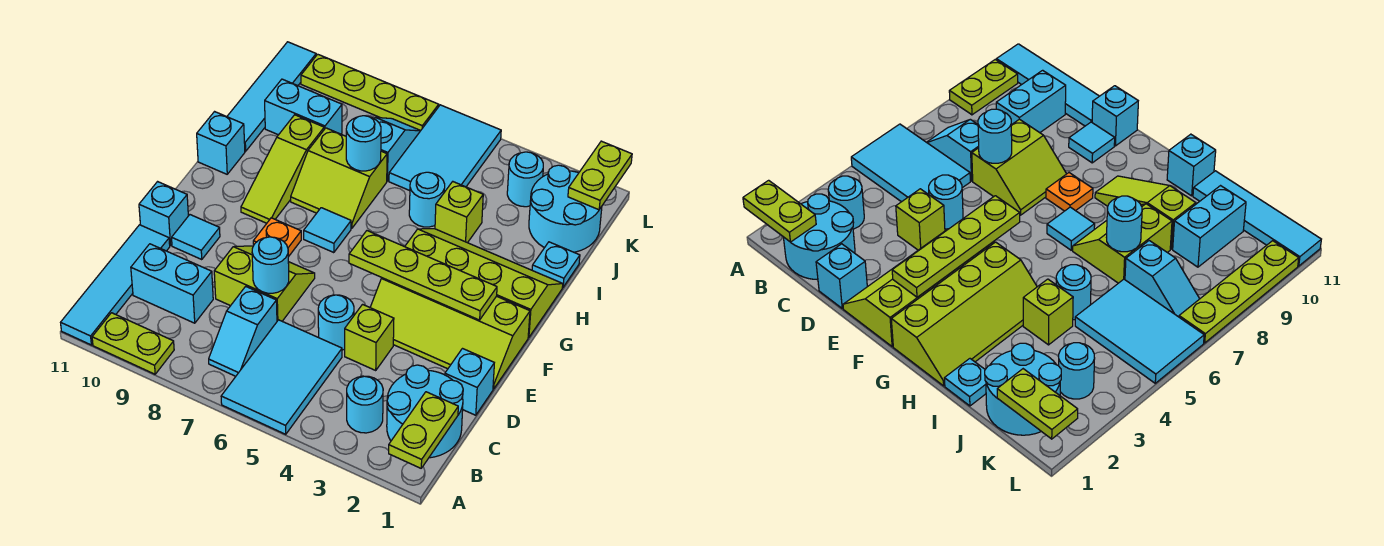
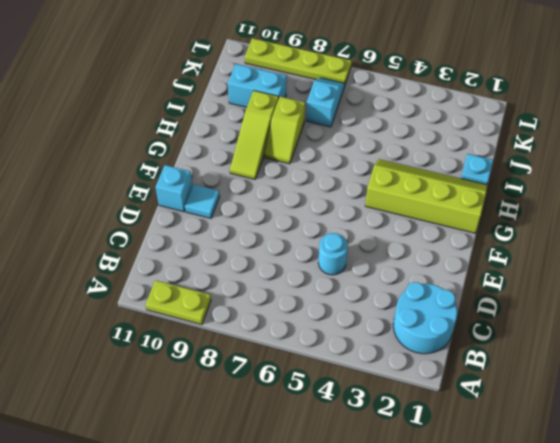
lime 1x2 slope [265,97,305,164] -> lime 2x2 slope [291,128,387,228]
none -> cyan 2x3 tile [221,320,342,434]
none -> cyan 1x4 tile [61,225,170,345]
none -> cyan 1x1 round brick [347,376,383,433]
none -> cyan 1x2 slope [209,286,277,376]

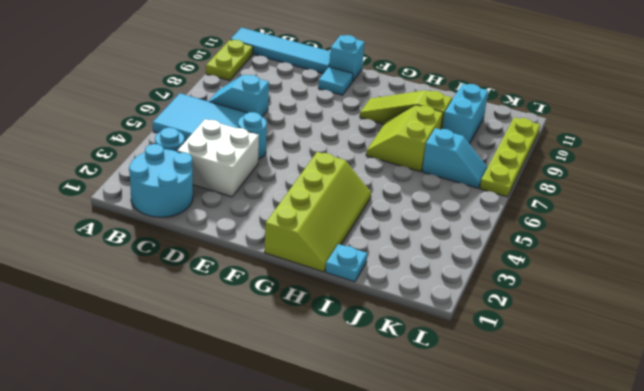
white 2x2 brick [177,119,259,197] -> lime 1x1 brick [345,304,394,370]
none -> cyan 1x2 brick [131,244,213,323]
none -> cyan 1x1 brick [445,349,494,415]
none -> lime 2x2 slope [214,246,315,321]
none -> lime 2x4 slope [370,278,530,389]

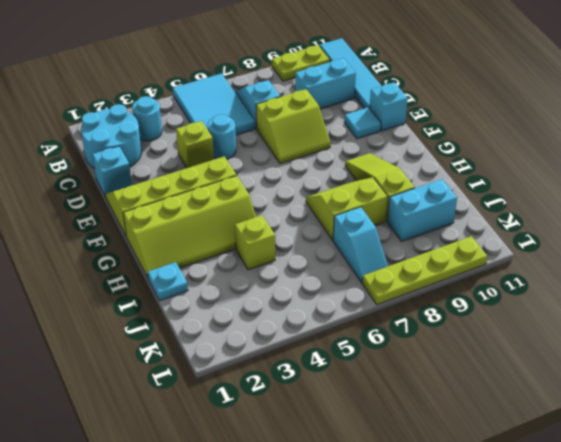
none -> orange 1x1 plate [253,218,301,257]
none -> cyan 1x1 tile [304,208,351,253]
none -> cyan 1x1 brick [197,112,245,174]
none -> cyan 1x1 round brick [409,172,445,227]

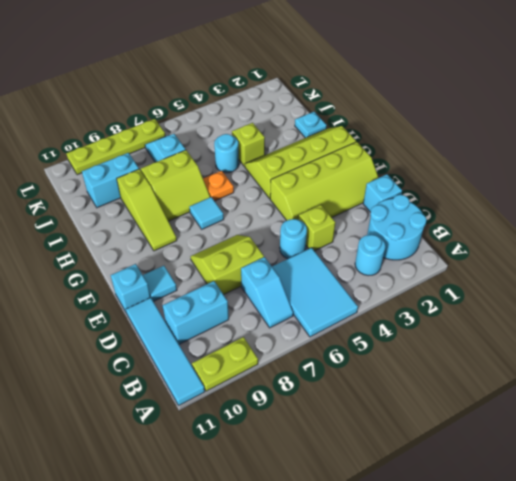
orange 1x1 plate [203,171,234,201] -> orange 1x1 plate moved to [253,218,301,257]
none -> cyan 1x1 brick [197,112,245,174]
none -> cyan 1x4 tile [227,42,316,151]
none -> cyan 2x2 round brick [529,165,602,252]
none -> cyan 2x3 tile [389,105,501,192]

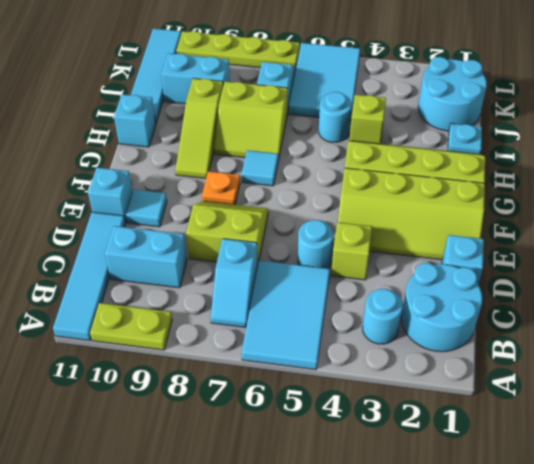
none -> cyan 1x1 round brick [507,152,543,207]
none -> lime 1x2 plate [389,392,458,468]
none -> cyan 1x1 round brick [252,237,289,293]
none -> lime 1x4 plate [349,231,497,320]

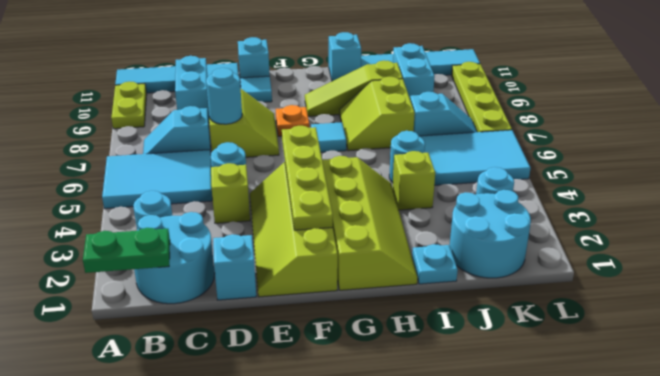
green 1x2 plate [83,228,170,273] -> lime 1x2 plate [389,392,458,468]
none -> cyan 1x1 round brick [346,116,381,171]
none -> lime 1x2 plate [568,141,632,210]

